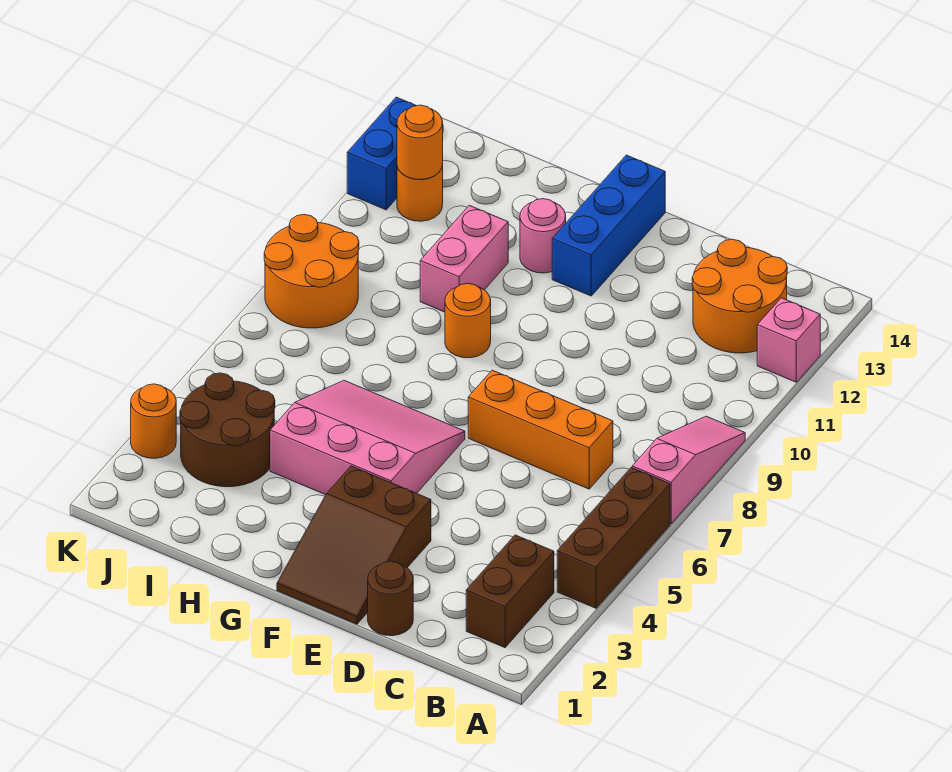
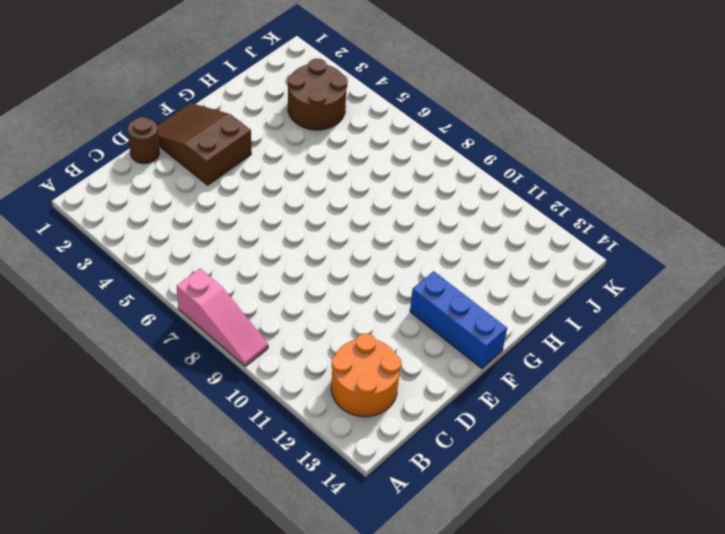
none -> brown 1x3 brick [557,468,670,608]
none -> pink 1x1 brick [757,298,820,382]
none -> brown 1x2 brick [466,535,554,648]

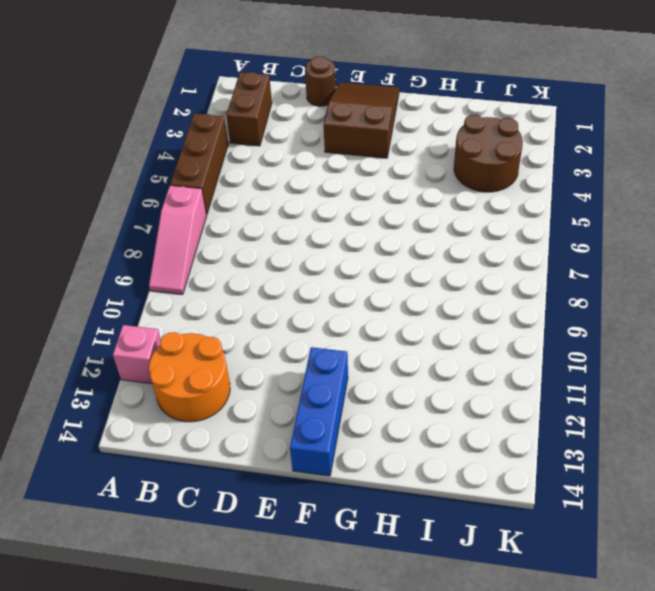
none -> orange 1x3 brick [468,370,613,489]
none -> pink 3x3 slope [270,381,465,495]
none -> orange 1x1 round brick [445,284,491,358]

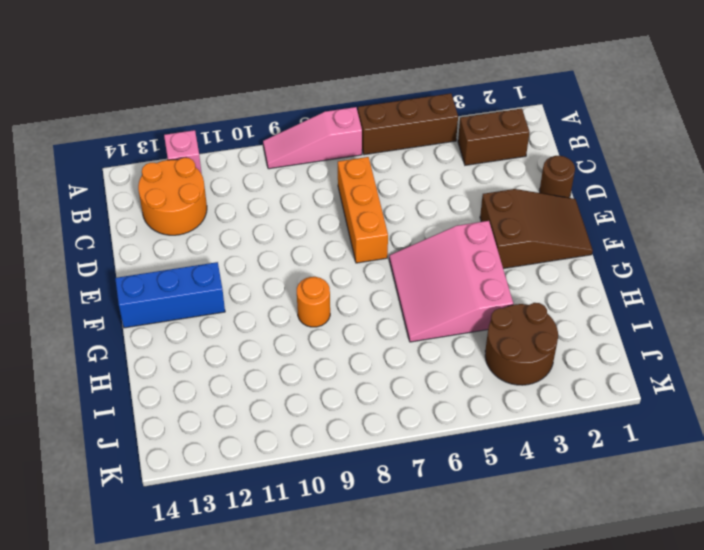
none -> pink 1x1 round brick [520,199,566,273]
none -> pink 1x2 brick [420,205,508,312]
none -> orange 2x2 round brick [264,215,359,328]

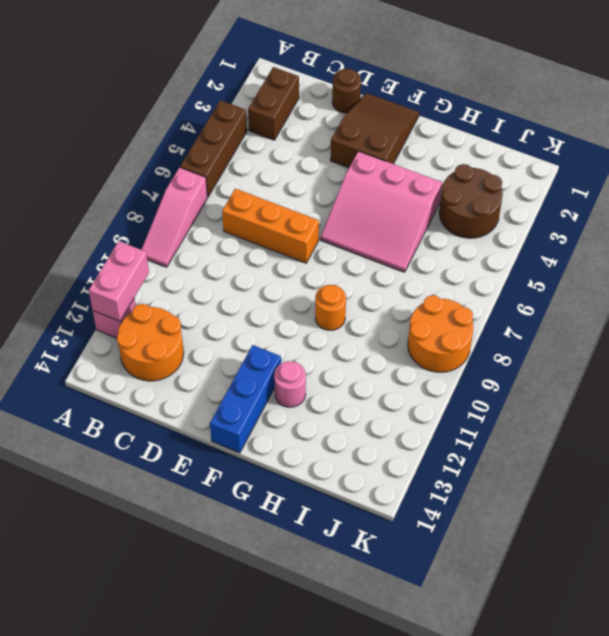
pink 1x2 brick [89,241,149,321] -> pink 1x2 brick moved to [420,205,508,312]
none -> orange 1x1 round brick [397,164,443,221]
none -> orange 1x1 round brick [131,384,176,458]
none -> blue 1x2 brick [347,97,416,210]

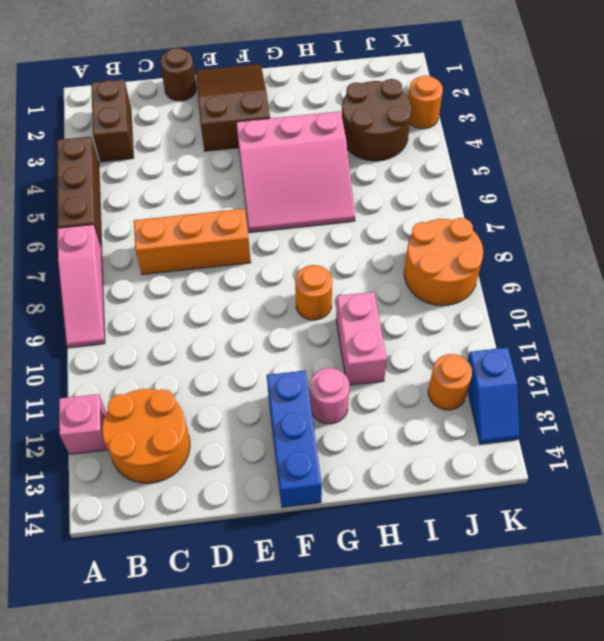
blue 1x2 slope [467,347,519,444] -> blue 1x2 brick [347,97,416,210]
none -> orange 1x1 round brick [397,105,443,179]

